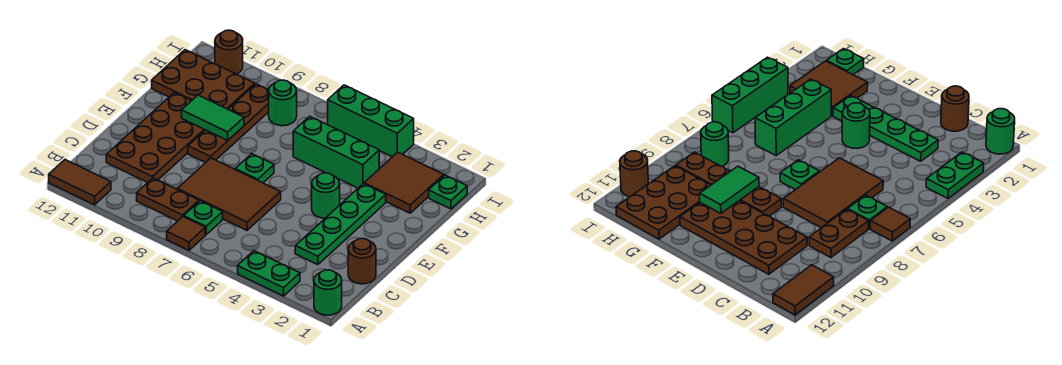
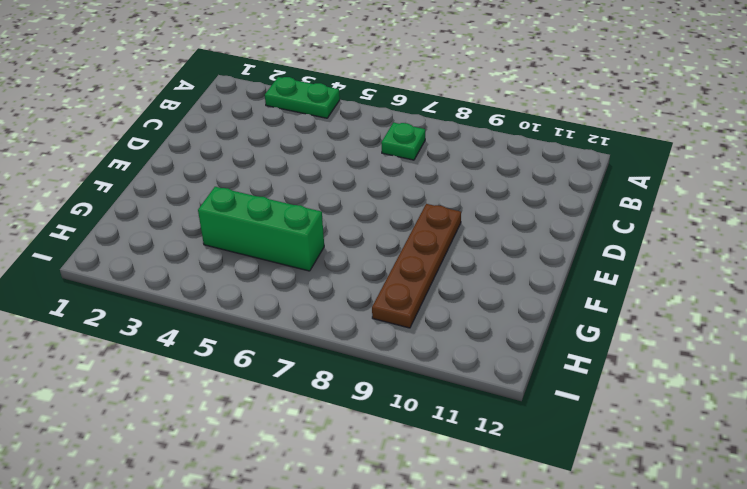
none -> green 1x1 round brick [314,270,342,315]
none -> brown 1x1 tile [167,216,205,250]
none -> brown 1x2 tile [49,160,111,205]

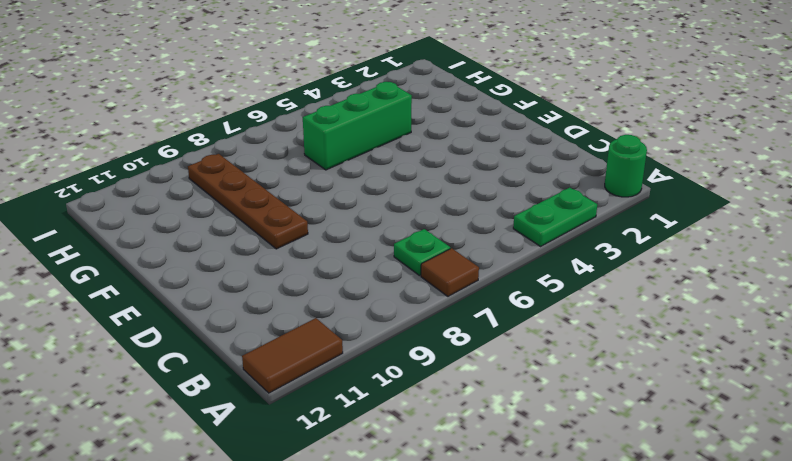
none -> brown 1x2 plate [137,178,199,221]
none -> brown 1x1 round brick [348,238,376,284]
none -> green 1x4 plate [295,184,386,265]

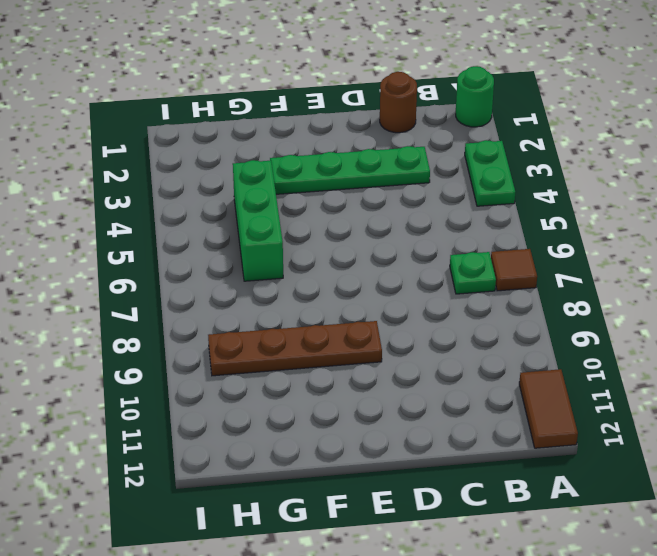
none -> brown 1x2 plate [137,178,199,221]
none -> brown 2x3 tile [177,158,281,230]
none -> brown 2x4 plate [106,92,205,183]

